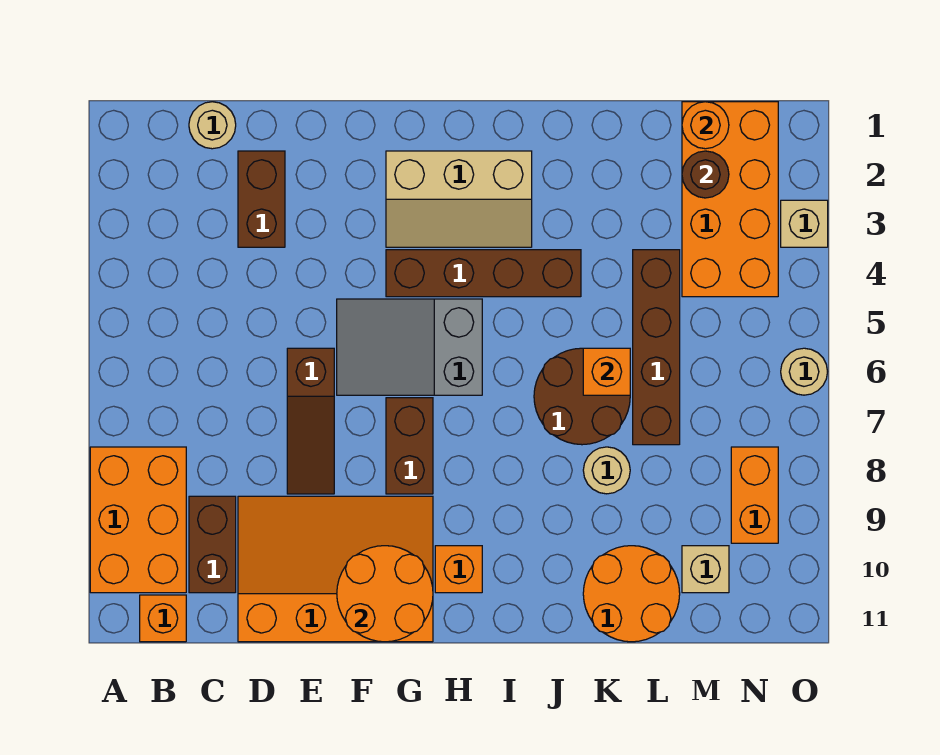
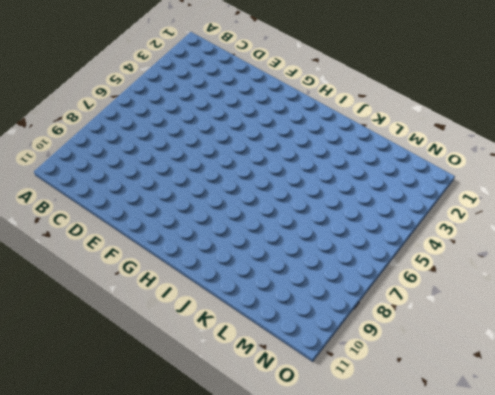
none -> orange 2x3 brick [90,447,186,593]
none -> orange 1x1 brick [140,595,186,642]
none -> tan 1x1 round brick [189,102,236,149]

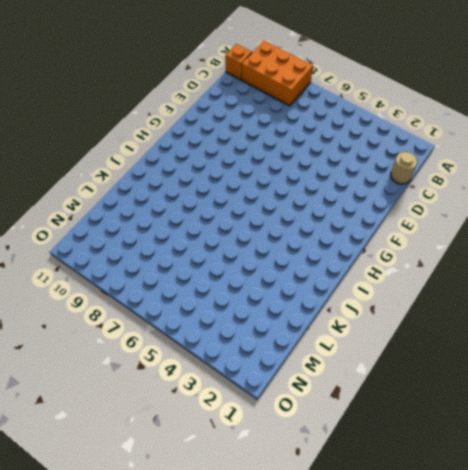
none -> brown 1x2 brick [189,496,236,593]
none -> brown 1x2 brick [238,151,285,247]
none -> orange 3x4 slope [238,496,433,642]

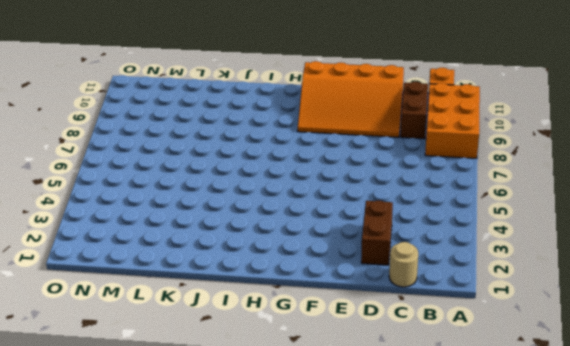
none -> brown 1x3 slope [287,348,334,494]
none -> grey 2x3 slope [337,299,482,395]
none -> tan 2x3 slope [386,151,532,247]

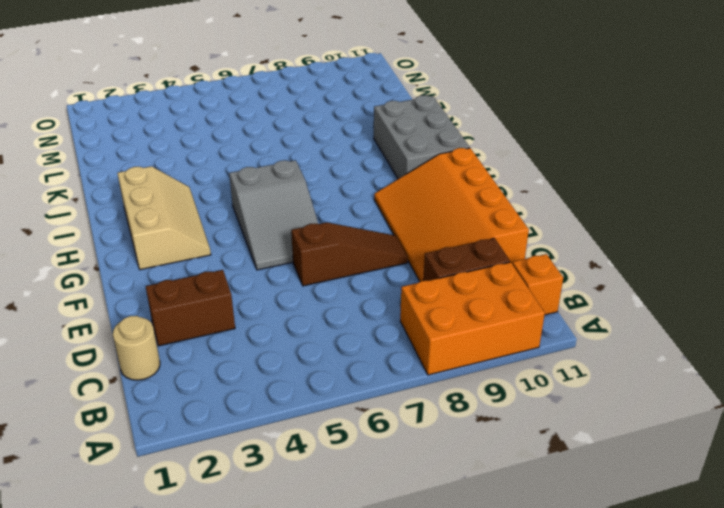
grey 2x3 brick [374,95,470,179] -> orange 1x1 brick [435,546,482,593]
none -> brown 1x4 brick [386,250,581,297]
none -> brown 1x2 brick [386,398,433,494]
none -> brown 2x2 round brick [534,348,630,445]

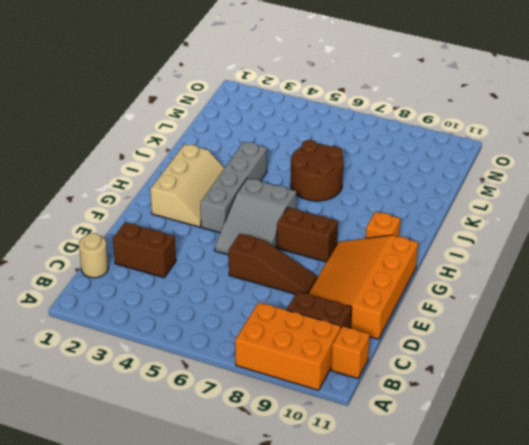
grey 1x4 brick [200,142,267,233] -> brown 1x4 brick [386,250,581,297]
none -> tan 1x1 round brick [583,447,630,494]
none -> orange 2x2 round brick [583,546,680,642]
none -> brown 1x4 brick [633,250,680,445]

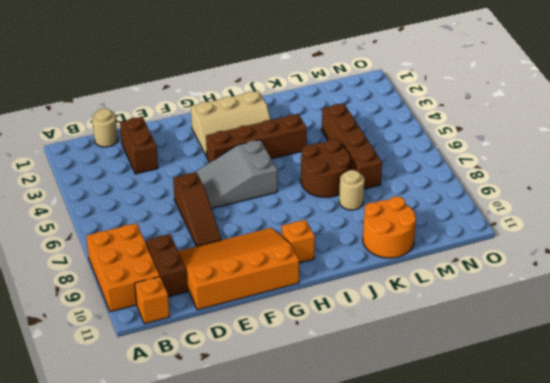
none -> brown 1x2 brick [386,398,433,494]
none -> orange 2x4 brick [682,102,778,297]
none -> tan 1x1 brick [682,546,729,593]

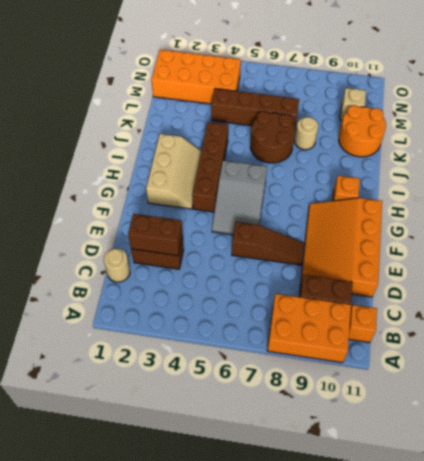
brown 1x2 brick [128,214,183,256] -> brown 1x2 brick moved to [386,398,433,494]
none -> orange 1x2 brick [731,447,778,543]
none -> tan 1x1 brick [781,200,828,247]
none -> tan 1x1 round brick [781,348,828,395]

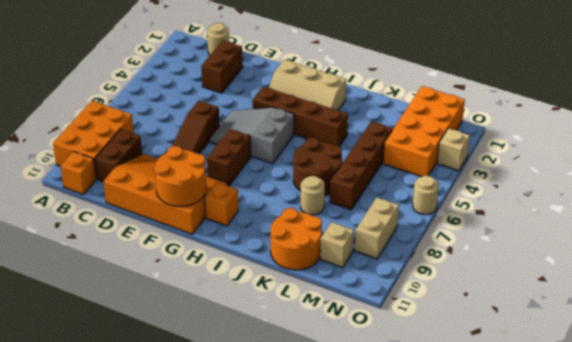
tan 1x2 brick [355,198,399,259] -> orange 1x2 brick [731,447,778,543]
none -> orange 1x1 brick [583,348,630,395]
none -> orange 1x1 round brick [682,102,729,149]
none -> brown 1x1 round brick [682,151,729,198]

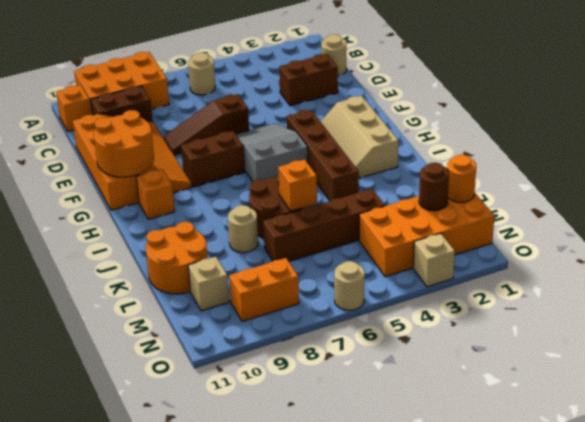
tan 1x1 round brick [188,53,215,95] -> none

